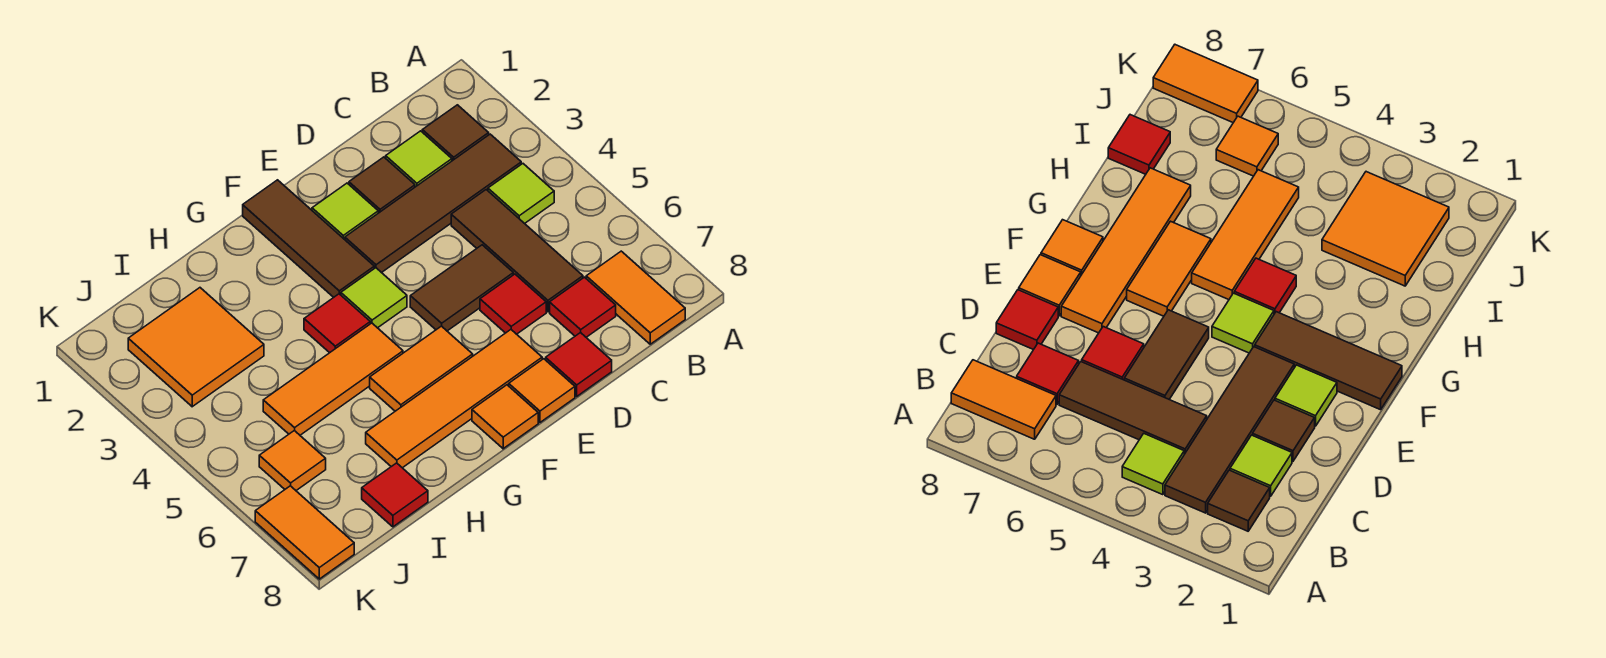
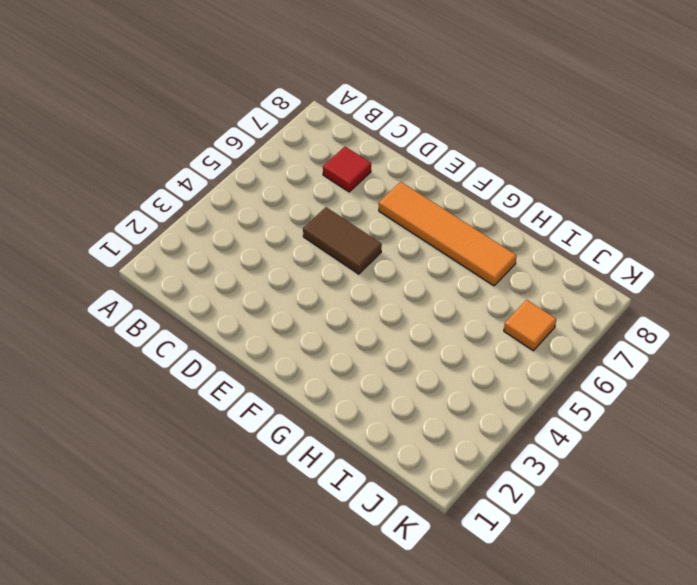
none -> brown 1x1 tile [422,105,489,161]
none -> brown 1x4 tile [345,134,521,273]
none -> lime 1x1 tile [488,164,554,224]

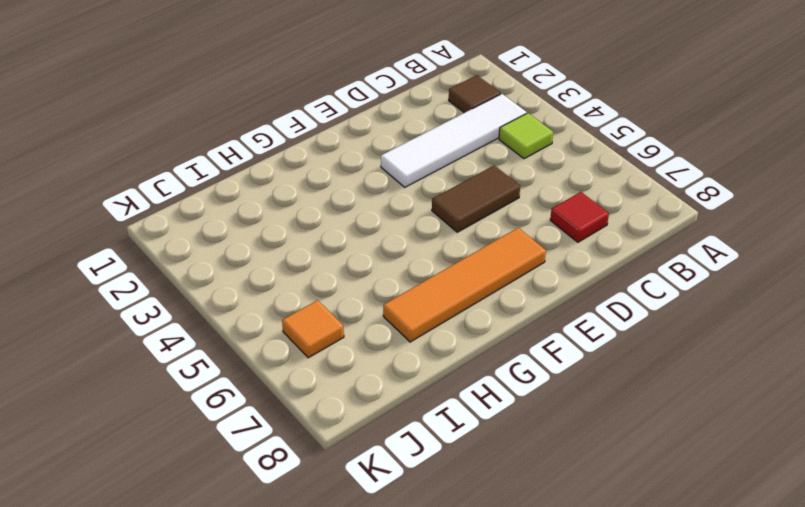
white 1x4 tile [381,94,527,187] -> brown 1x4 tile [345,134,521,273]
none -> orange 1x2 tile [586,251,685,344]
none -> lime 1x1 tile [386,131,452,187]
none -> brown 1x3 tile [451,190,583,312]

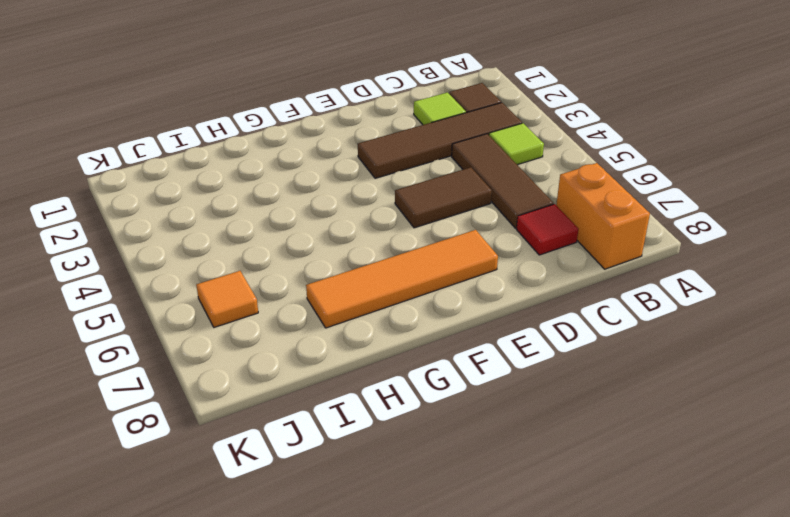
orange 1x2 brick [556,163,650,269] -> orange 1x2 tile [586,251,685,344]
none -> brown 1x1 tile [349,157,415,213]
none -> red 1x1 tile [480,274,546,334]
none -> red 1x1 tile [546,332,612,396]

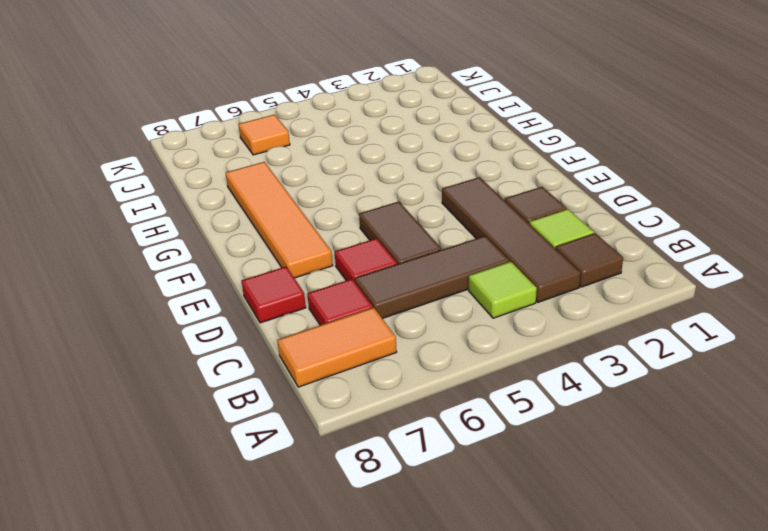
none -> lime 1x1 tile [312,183,378,240]
none -> orange 1x1 tile [509,359,575,422]
none -> brown 1x3 tile [243,180,374,297]

